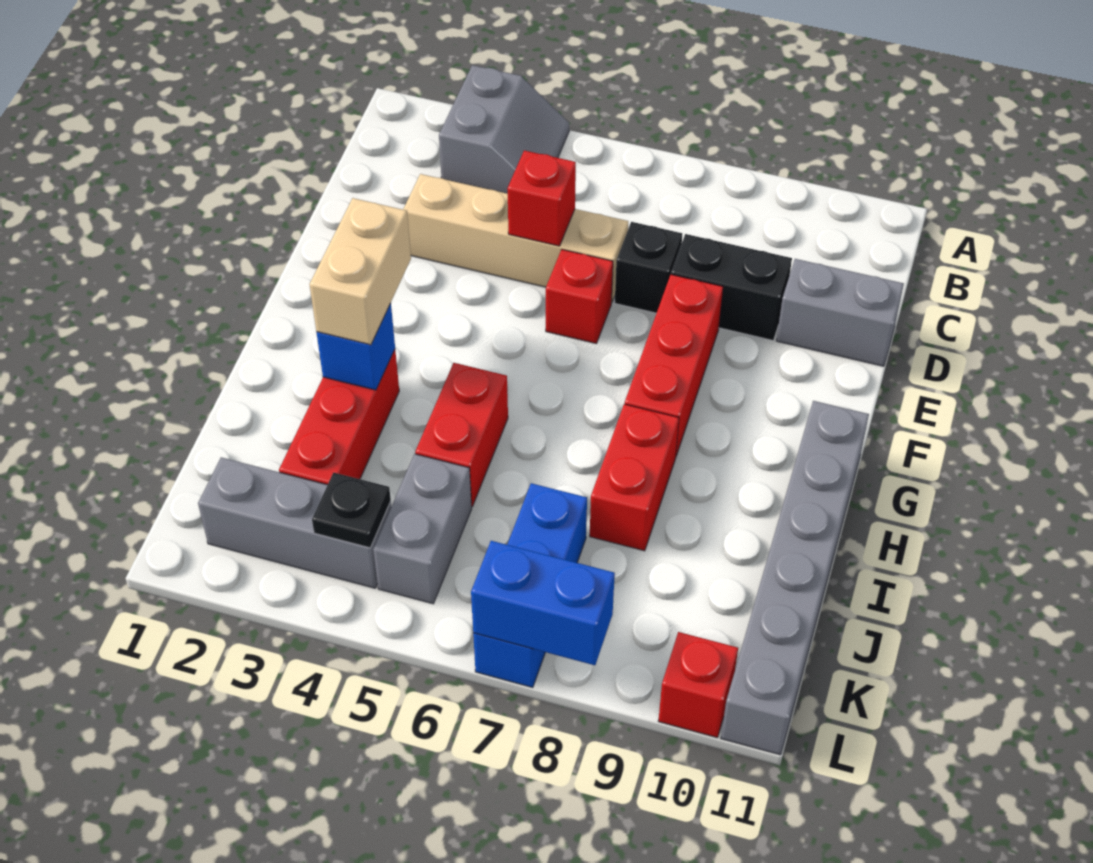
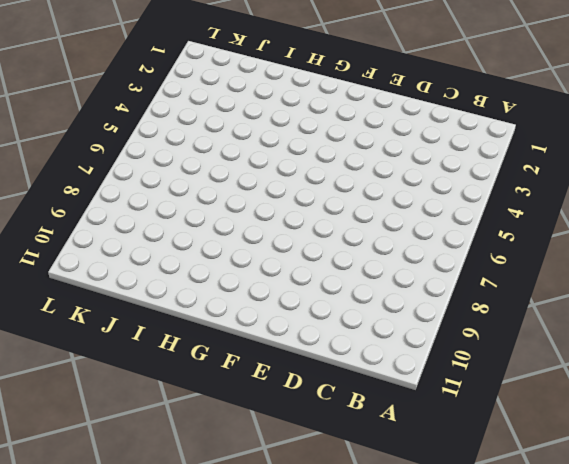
none -> grey 2x2 slope [439,65,569,194]
none -> tan 1x4 brick [403,174,628,303]
none -> black 1x1 brick [615,222,682,313]

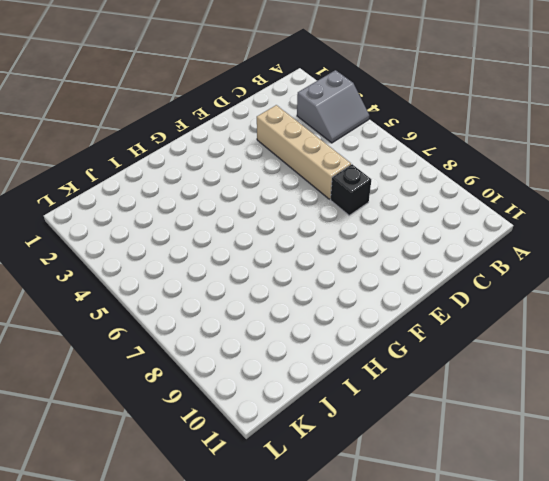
none -> black 1x2 brick [671,234,792,340]
none -> grey 1x2 brick [776,259,904,366]
none -> red 1x1 brick [546,249,613,344]

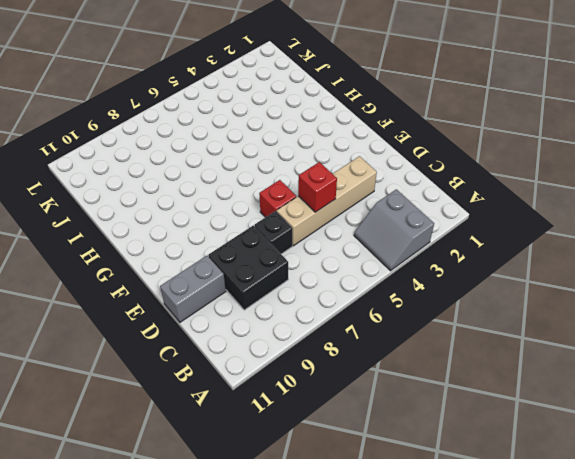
black 2x2 brick [208,226,288,310] -> black 1x2 brick [671,234,792,340]
none -> red 1x3 brick [625,275,723,456]
none -> grey 1x6 brick [721,401,869,755]
none -> red 1x3 brick [279,350,399,485]

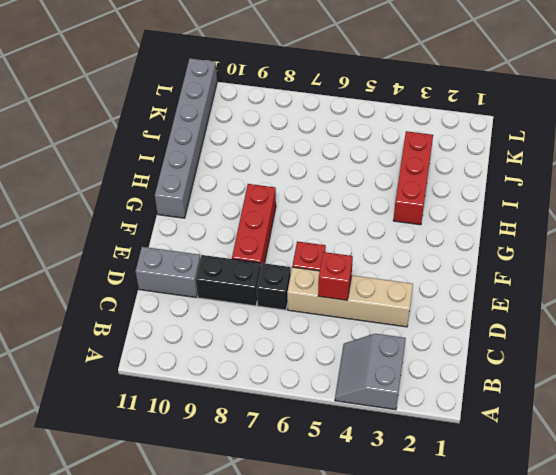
none -> red 1x2 brick [415,363,508,506]
none -> red 1x2 brick [590,404,679,551]
none -> grey 1x2 brick [373,454,472,604]

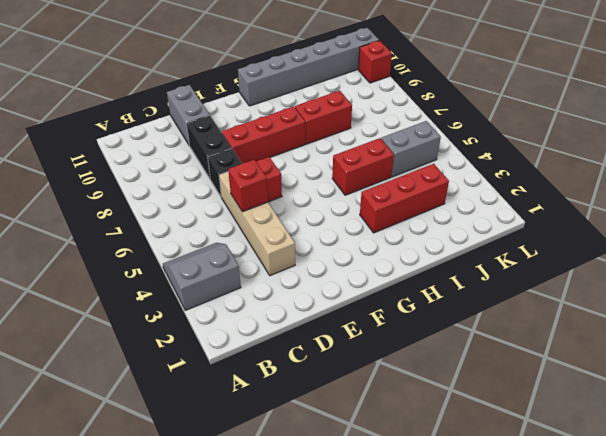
none -> blue 1x3 brick [473,483,587,688]
none -> grey 1x3 brick [198,457,391,588]
none -> blue 1x1 brick [316,303,395,390]

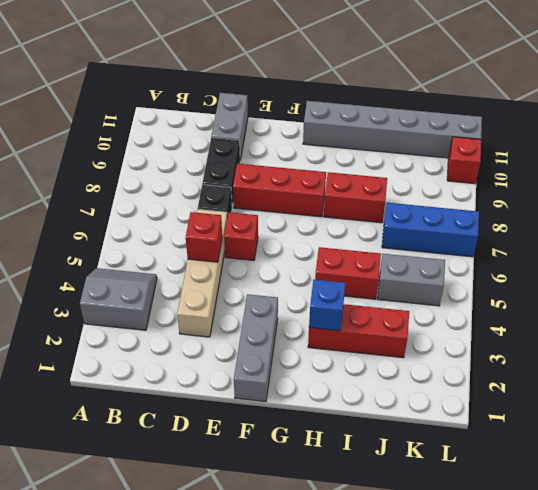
grey 1x3 brick [234,294,278,402] -> grey 1x3 brick moved to [198,457,391,588]
none -> black 1x1 plate [312,473,391,548]
none -> blue 1x2 brick [471,541,615,665]
none -> tan 1x2 brick [310,198,411,345]

